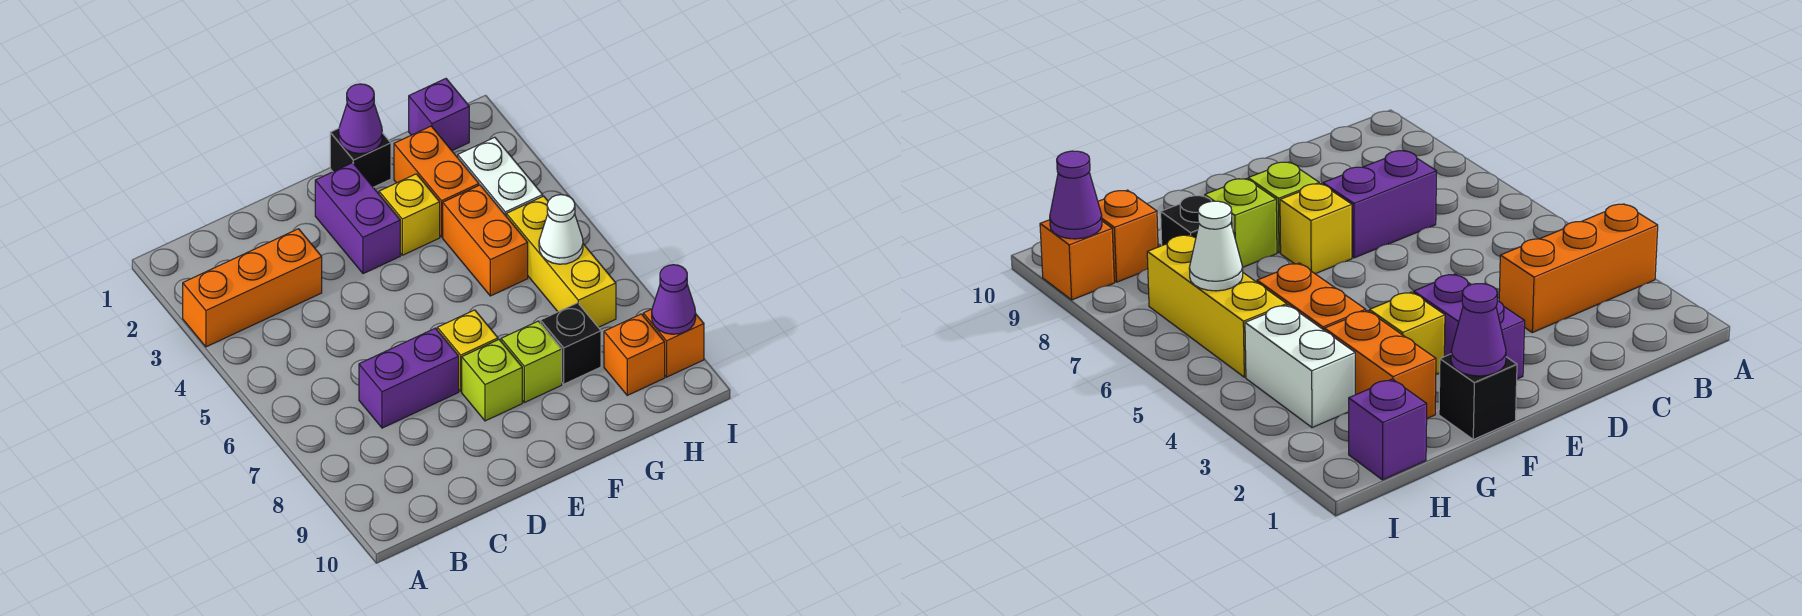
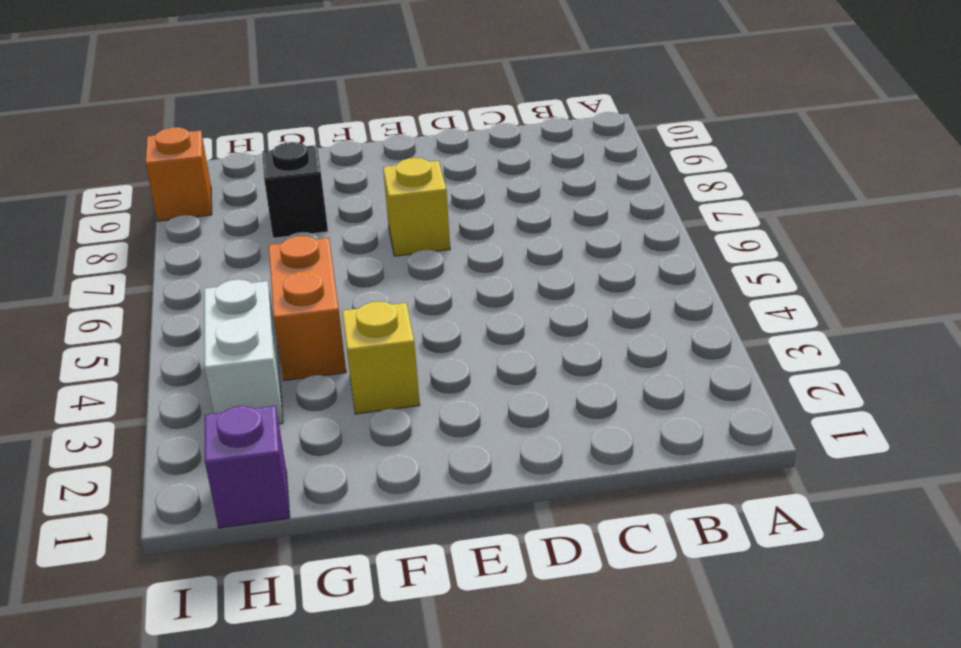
none -> orange 1x3 brick [183,229,322,347]
none -> purple 1x2 brick [359,328,459,428]
none -> purple 1x2 brick [315,163,400,274]

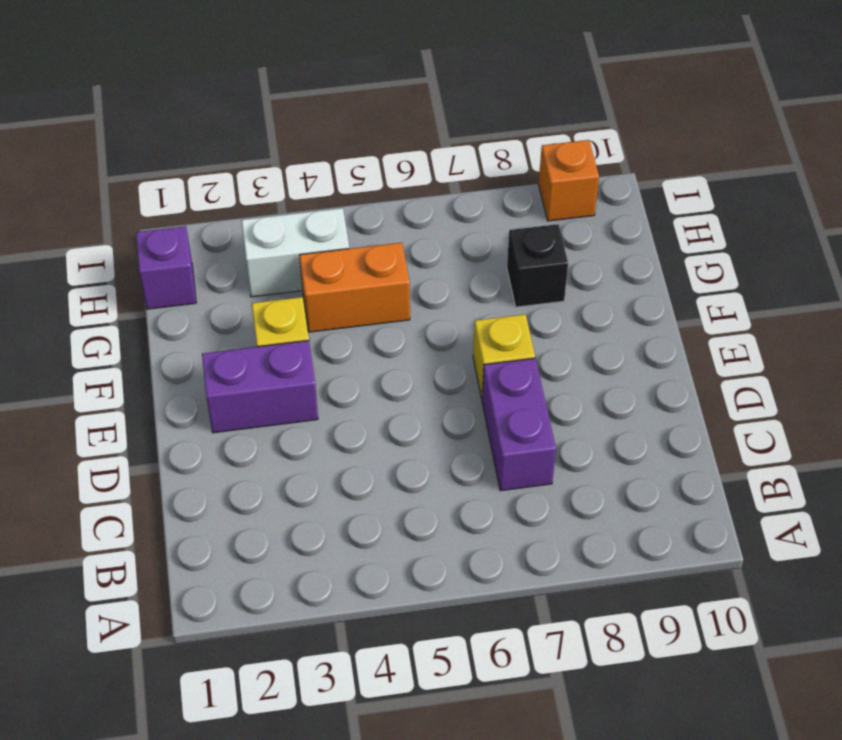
none -> orange 1x3 brick [183,229,322,347]
none -> lime 1x1 brick [462,340,522,421]
none -> black 1x1 brick [330,128,391,187]

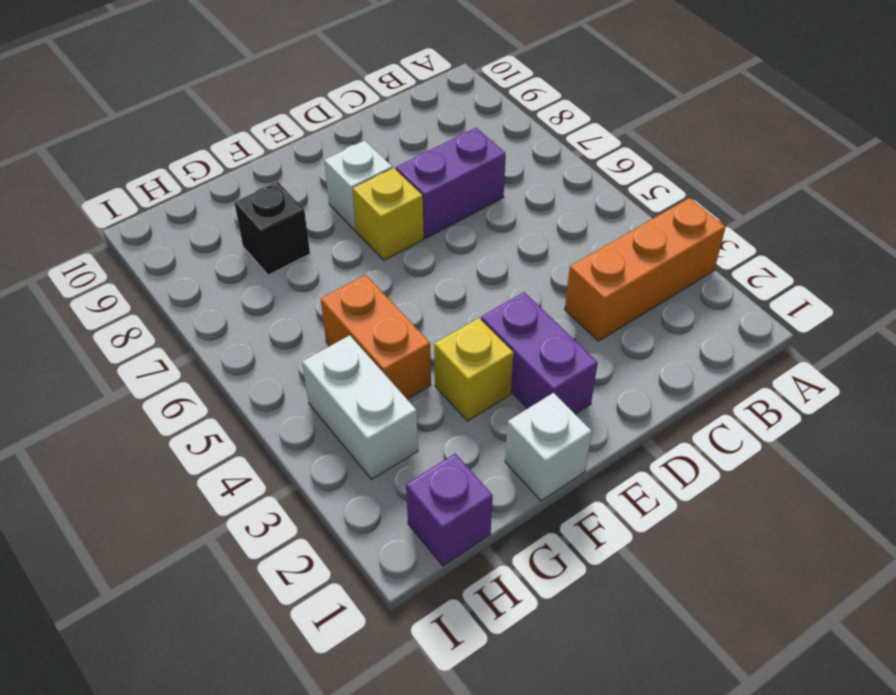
white 1x1 brick [324,141,393,231] -> lime 1x1 brick [462,340,522,421]
white 1x1 brick [505,393,592,501] -> black 1x1 brick [330,128,391,187]
none -> lime 1x1 brick [501,321,562,403]
none -> orange 1x2 brick [394,126,479,237]
none -> yellow 1x3 brick [506,196,616,327]

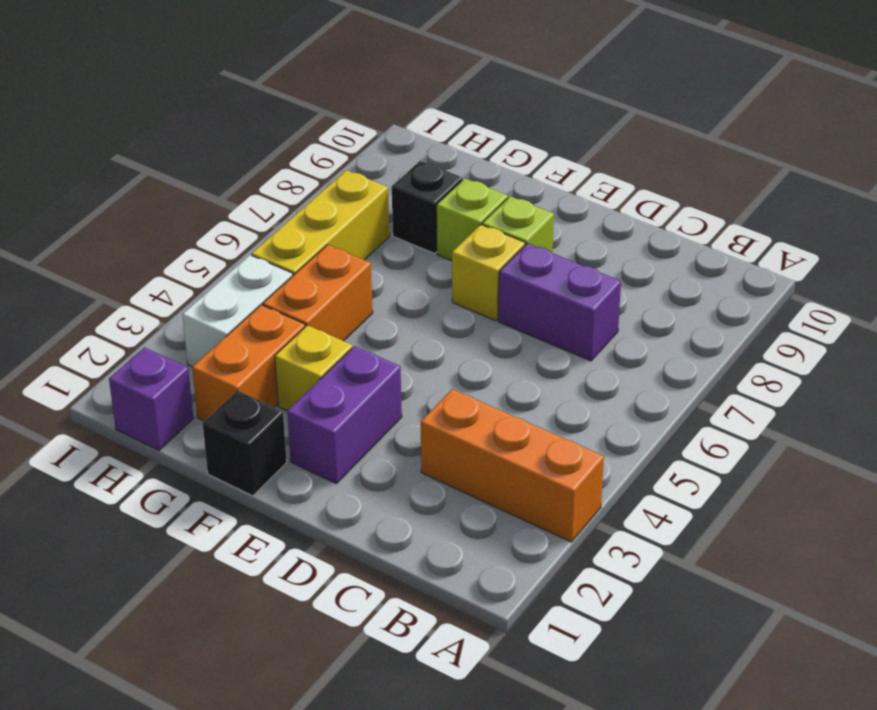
none -> orange 1x1 brick [604,314,665,395]
none -> orange 1x1 brick [643,309,704,377]
none -> purple 1x1 cone [339,84,382,154]

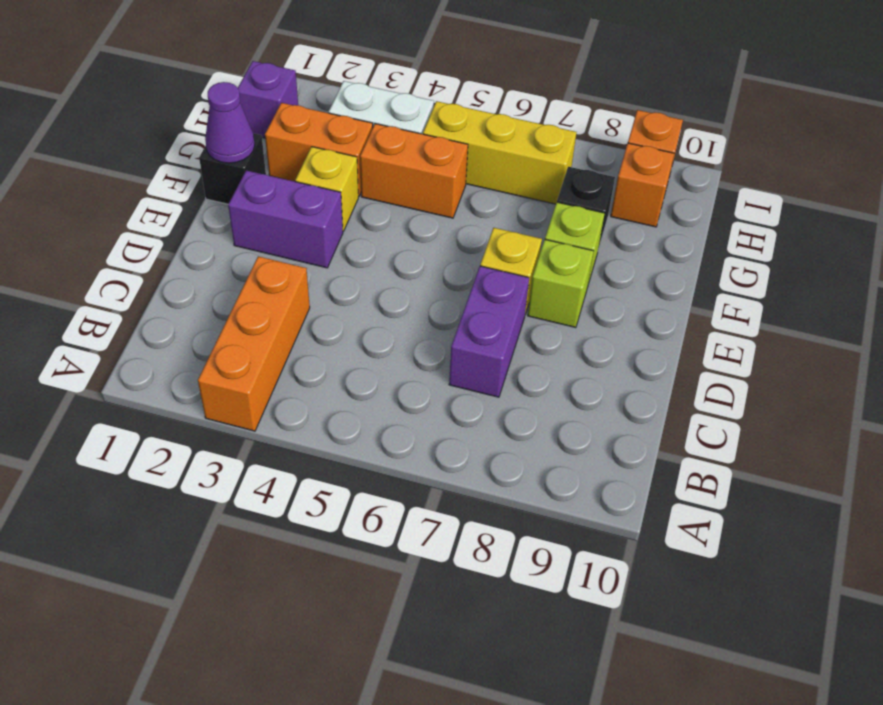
none -> white 1x1 cone [539,195,583,264]
none -> purple 1x1 cone [652,265,696,334]

